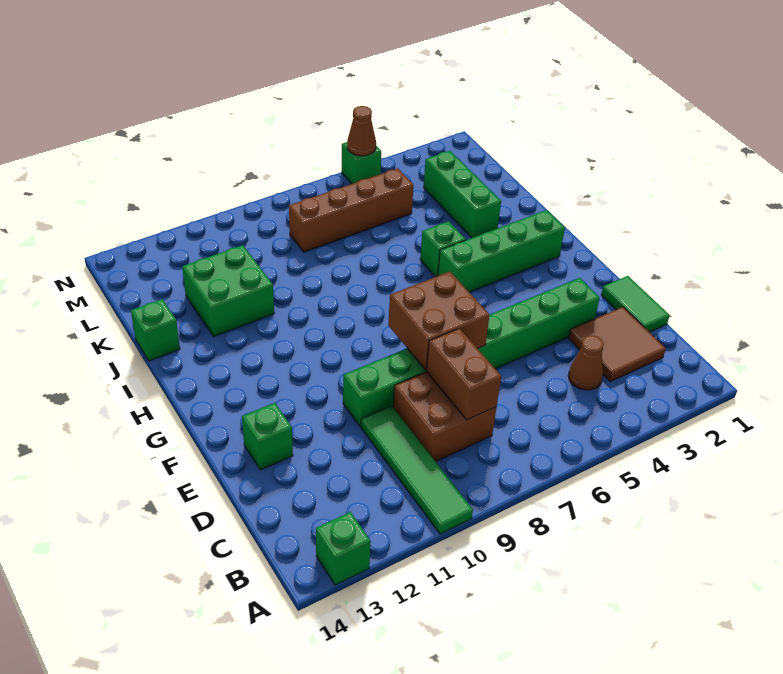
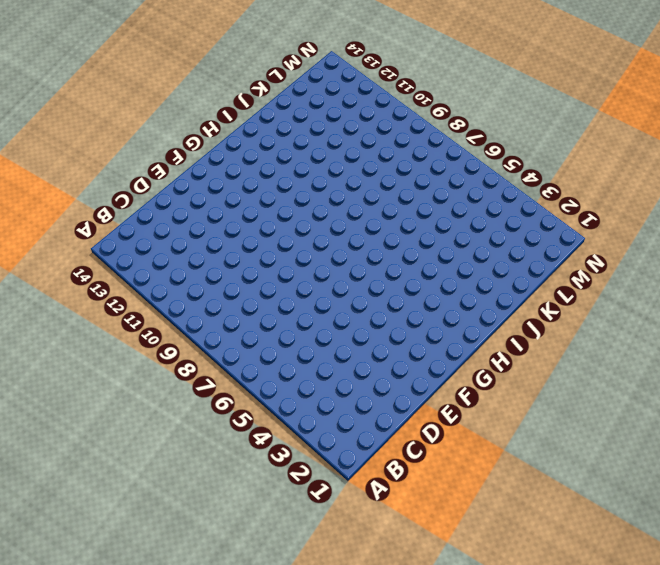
none -> green 1x4 tile [361,406,473,534]
none -> green 1x1 brick [316,512,371,585]
none -> brown 2x2 tile [569,307,666,381]

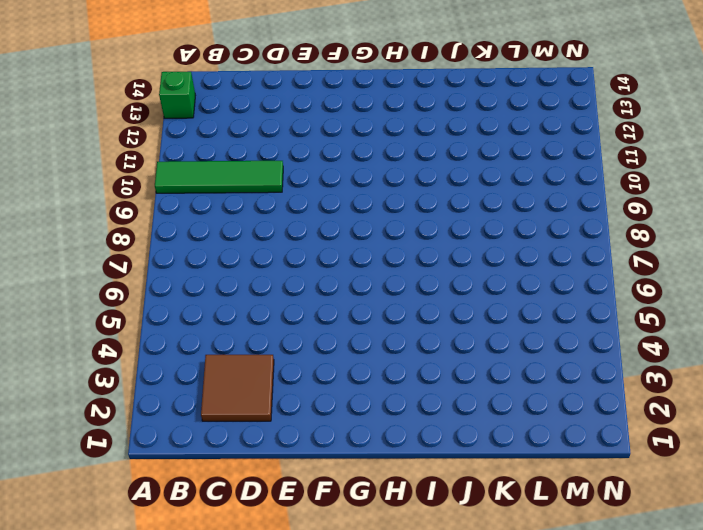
none -> brown 1x1 cone [568,335,604,390]
none -> brown 2x2 brick [393,372,497,462]
none -> green 1x2 tile [601,276,670,332]

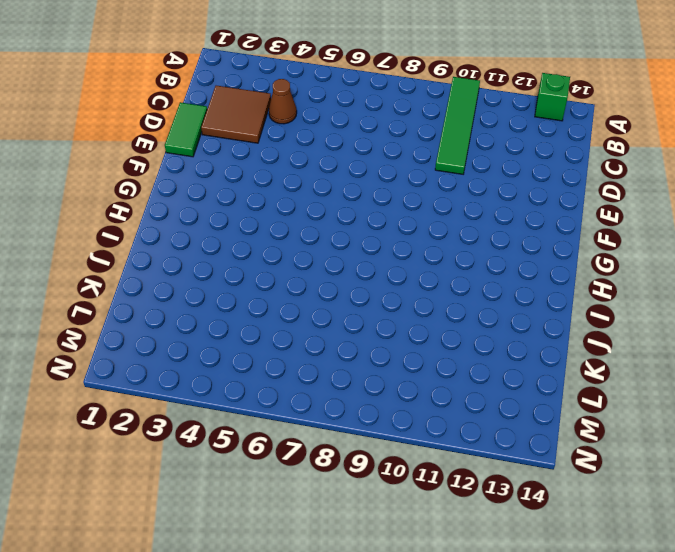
none -> brown 2x2 brick [393,372,497,462]
none -> green 1x8 brick [343,278,600,427]
none -> green 1x1 brick [242,403,293,470]

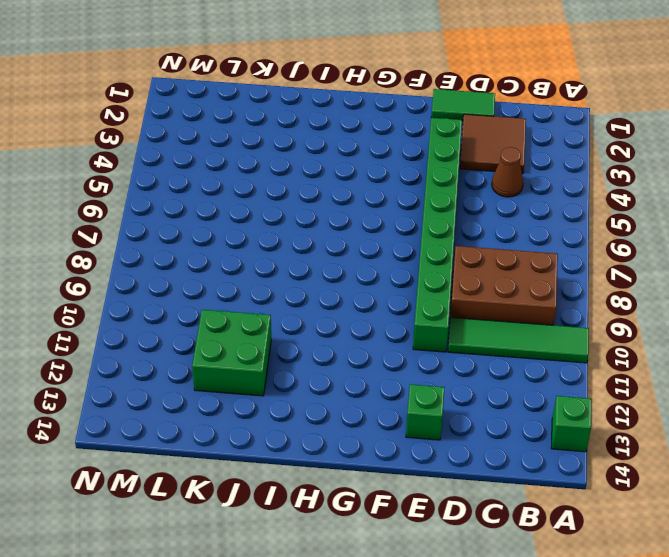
brown 2x3 brick [450,246,558,325] -> brown 2x2 brick [393,372,497,462]
none -> green 1x4 brick [438,210,565,292]
none -> green 1x1 brick [420,221,466,277]
none -> green 1x3 brick [424,151,501,238]

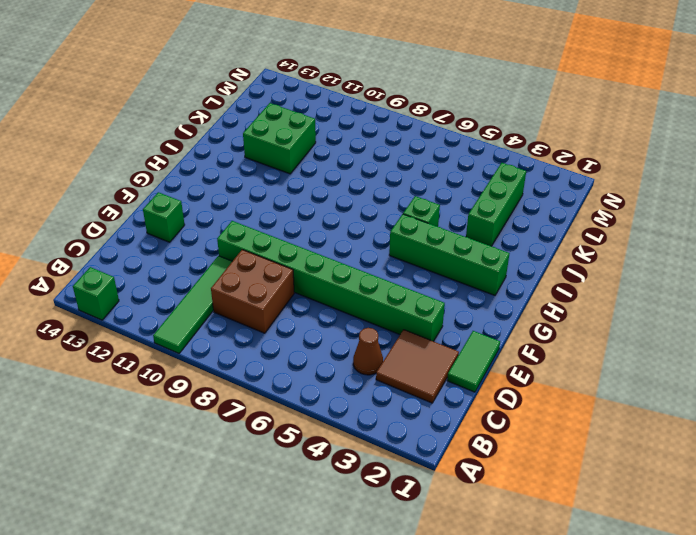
none -> green 1x1 brick [131,299,180,361]
none -> brown 1x4 brick [289,168,414,252]
none -> green 1x1 brick [342,142,381,184]

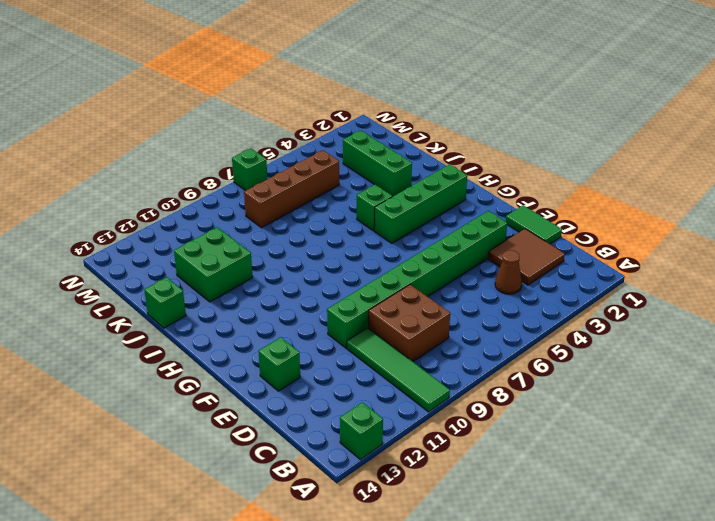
green 1x1 brick [232,148,267,191] -> green 1x1 brick moved to [342,142,381,184]
none -> brown 1x2 brick [427,328,501,420]
none -> brown 2x2 brick [388,272,490,370]
none -> brown 1x1 cone [347,106,376,156]

